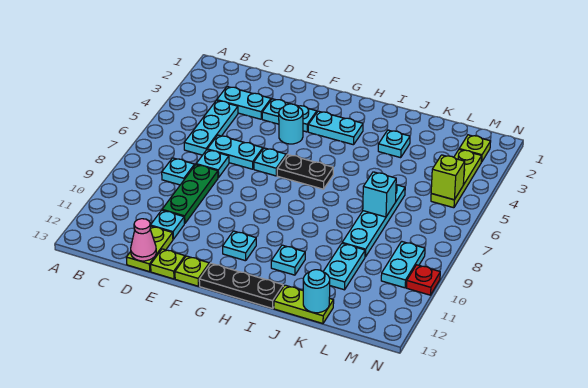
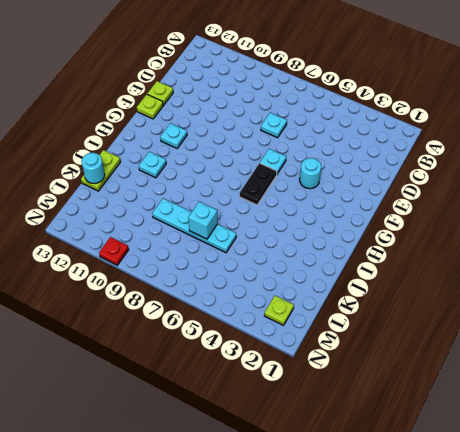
none -> cyan 1x2 plate [217,87,271,119]
none -> cyan 1x3 plate [184,100,238,155]
none -> cyan 1x1 plate [162,158,195,185]
none -> cyan 1x2 plate [207,135,263,169]

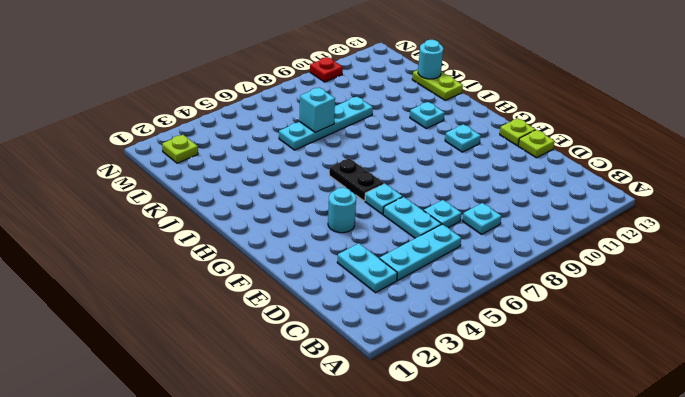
none -> green 1x3 plate [162,165,218,224]
none -> cyan 1x1 plate [150,210,184,239]
none -> lime 1x2 plate [126,226,173,272]
none -> cyan 1x2 plate [262,99,317,132]

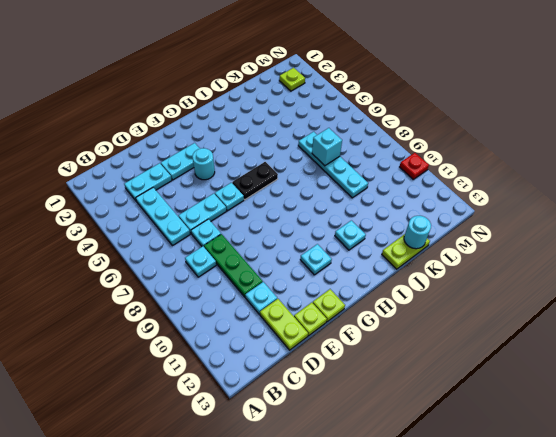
none -> cyan 1x2 plate [308,111,363,145]
none -> black 1x3 plate [199,263,283,308]
none -> cyan 1x1 plate [378,130,410,158]
none -> cyan 1x2 plate [323,243,365,290]

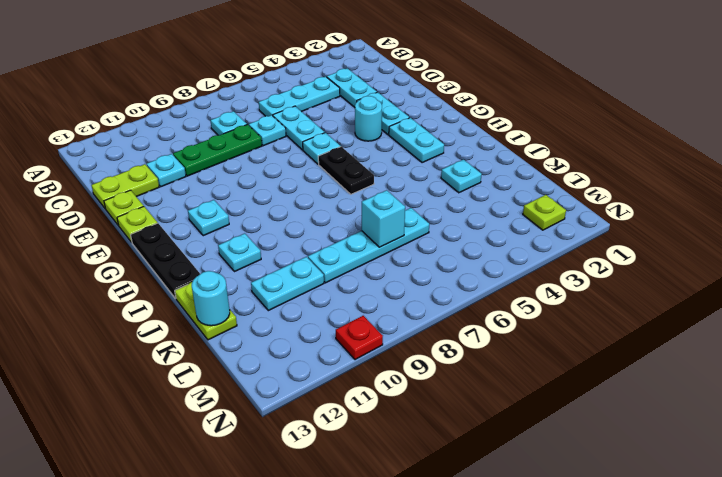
none -> lime 1x3 plate [431,149,482,208]
none -> cyan 1x2 plate [381,241,425,288]
none -> pink 1x1 cone [131,219,156,261]
none -> lime 1x1 brick [431,155,465,200]

